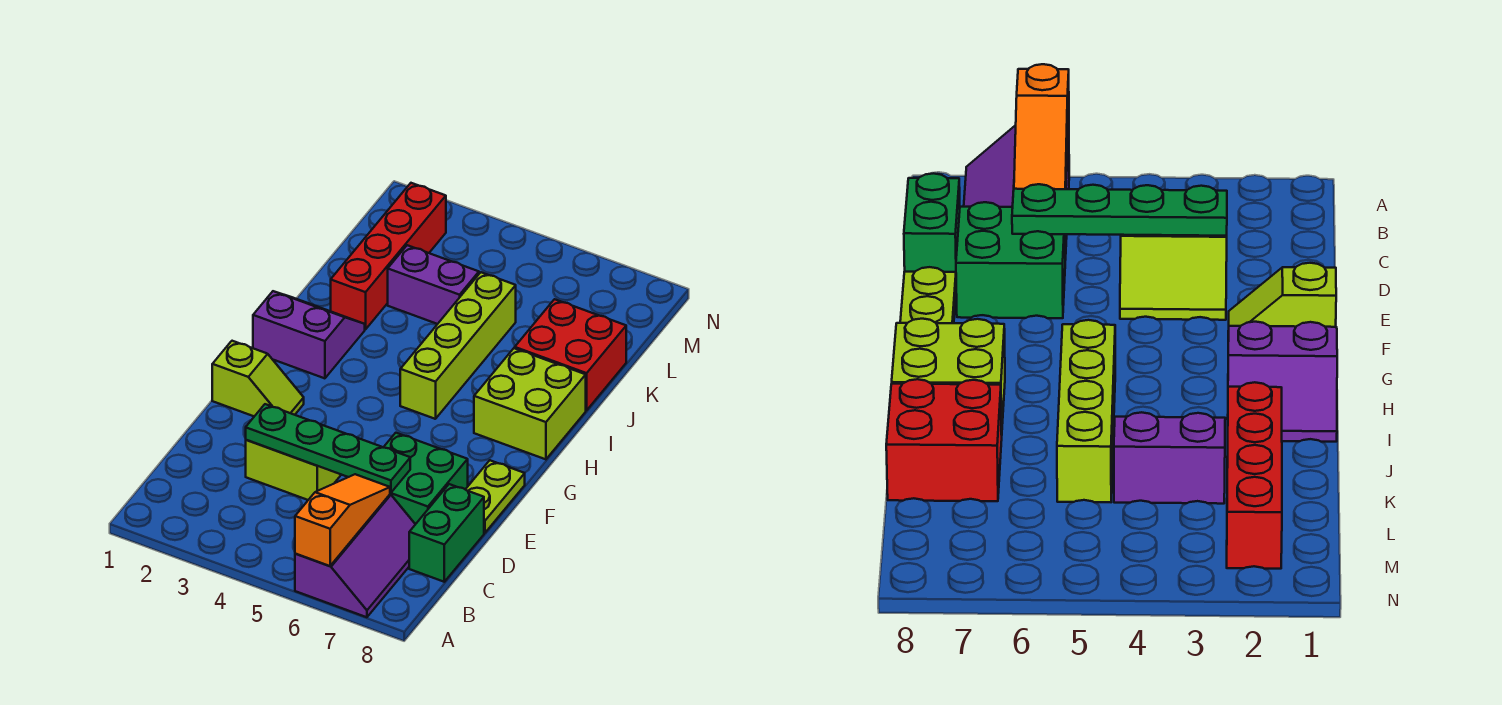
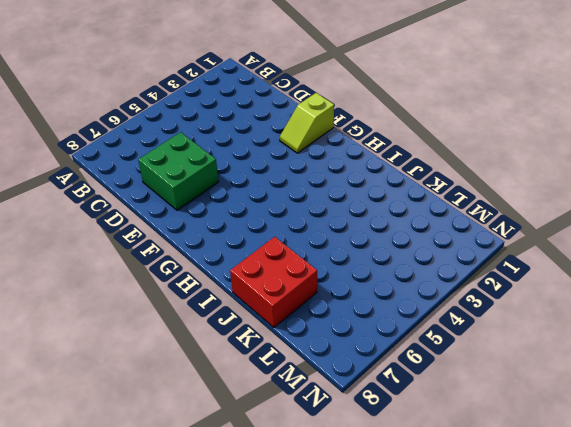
none -> purple 2x3 slope [295,494,415,617]
none -> green 1x2 brick [409,484,484,582]
none -> lime 2x2 slope [246,440,341,500]

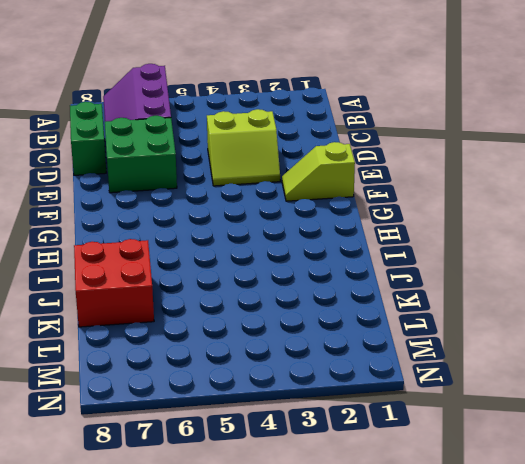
none -> lime 1x2 plate [465,460,525,533]
none -> purple 2x2 slope [253,291,365,378]
none -> lime 1x4 brick [400,272,516,419]

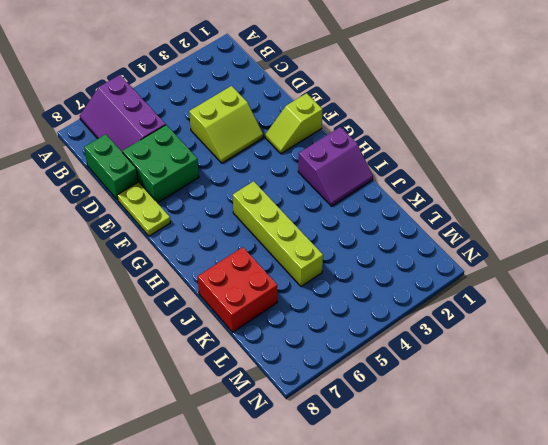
none -> lime 2x2 brick [474,348,586,459]
none -> red 1x4 brick [331,183,446,329]
none -> purple 1x2 brick [388,245,479,324]

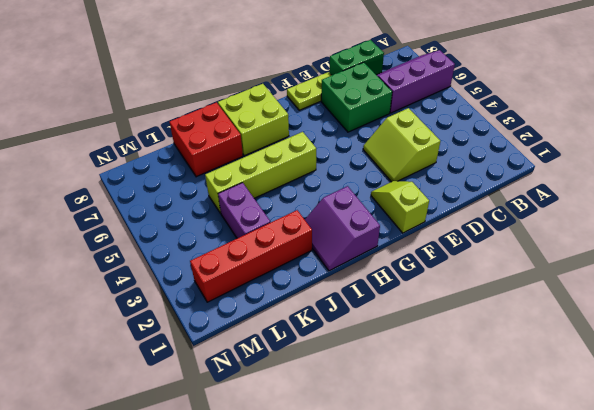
none -> orange 1x3 slope [295,474,390,566]
none -> green 1x4 plate [246,404,410,493]

